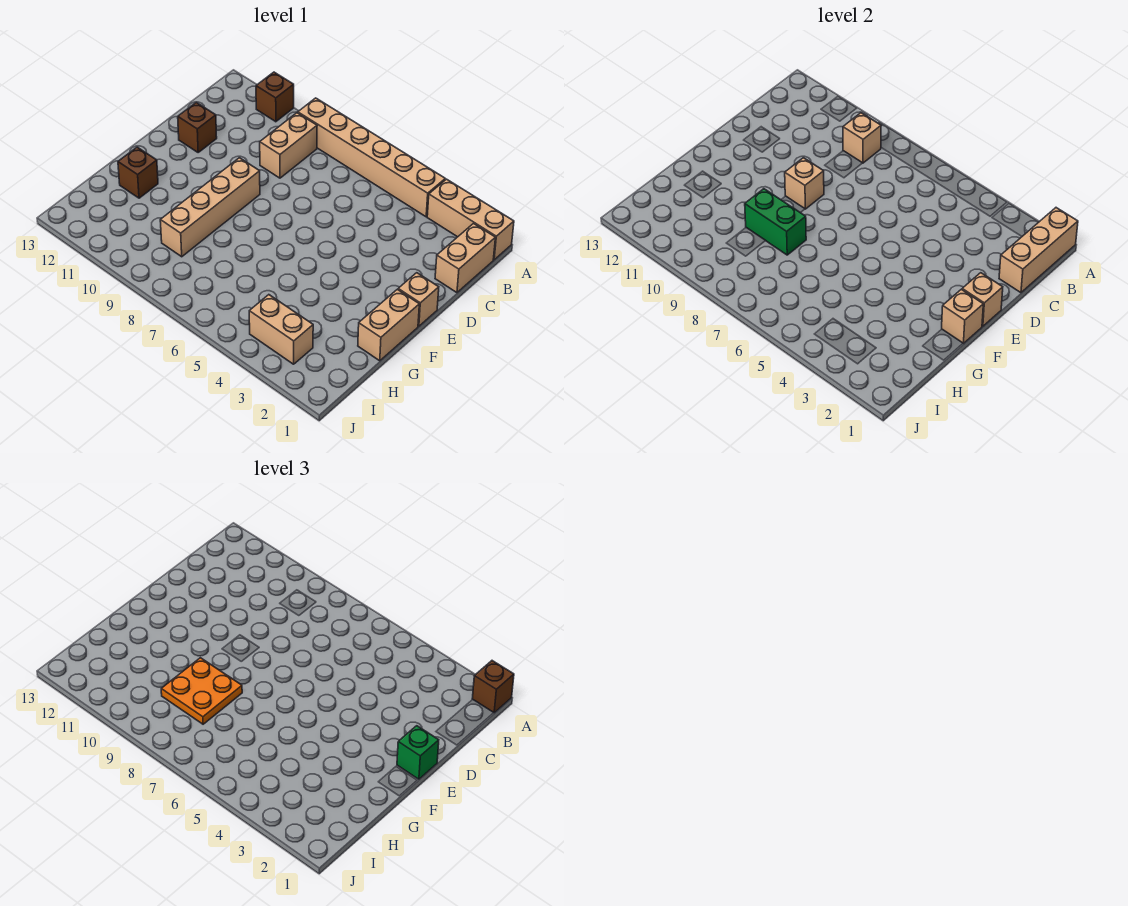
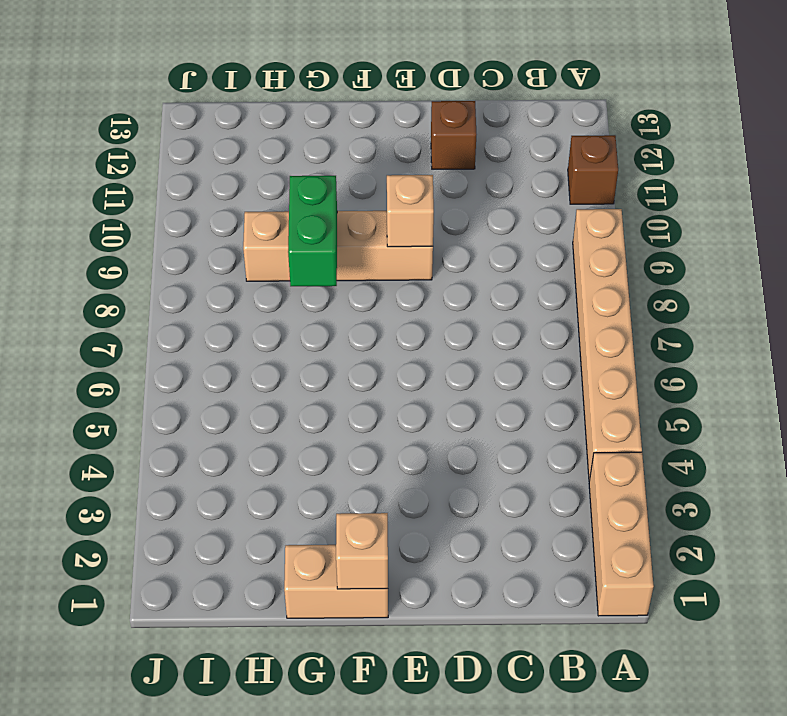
none -> tan 1x2 brick [435,224,496,293]
none -> tan 1x2 brick [260,113,317,178]
none -> tan 1x1 brick [398,273,439,326]

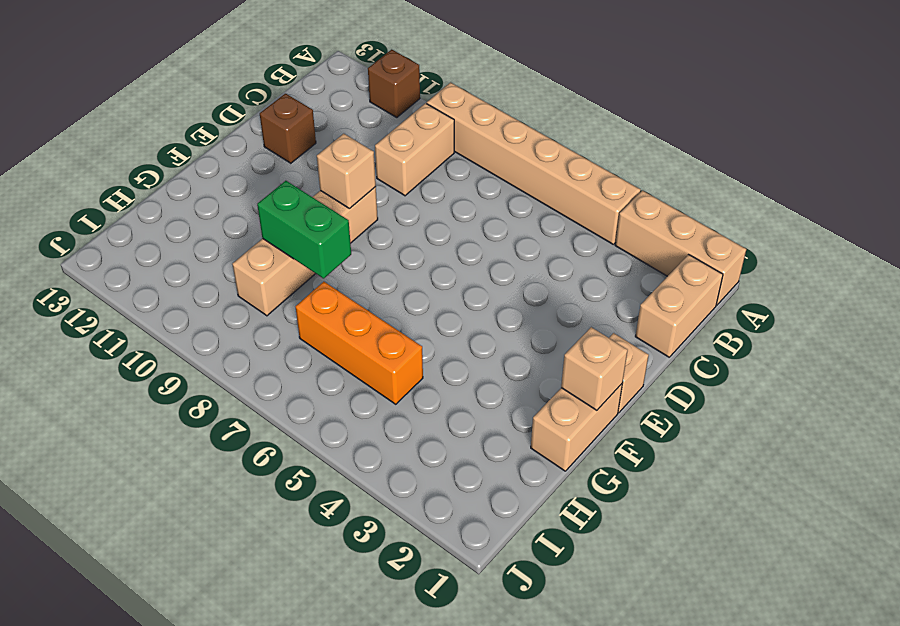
orange 1x3 brick [296,282,423,404] -> none
none -> brown 1x1 brick [118,147,158,198]
none -> tan 1x2 brick [249,295,313,364]
none -> tan 1x3 brick [999,208,1078,293]

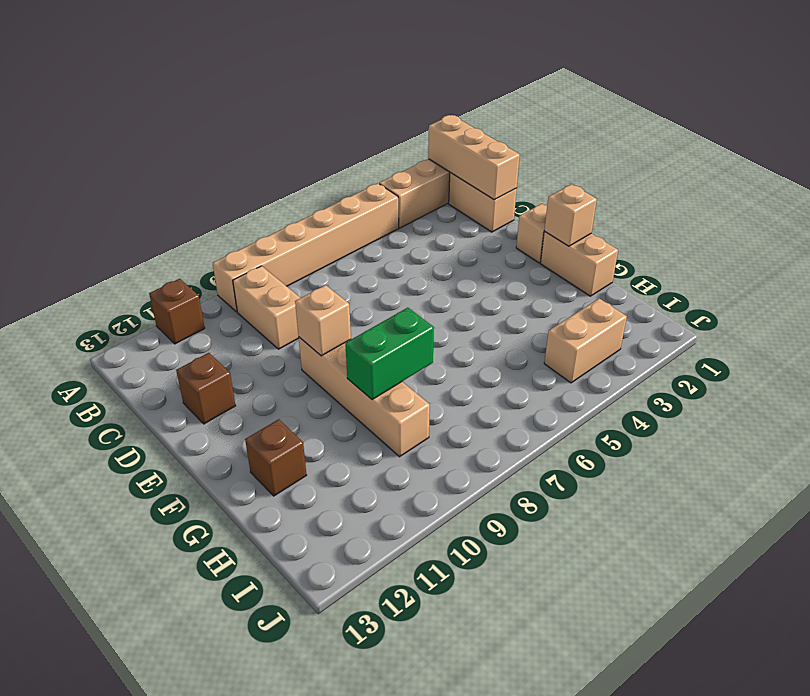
none -> tan 1x1 brick [843,113,881,163]
none -> tan 1x1 brick [962,273,1003,326]
none -> brown 1x1 brick [472,661,514,713]

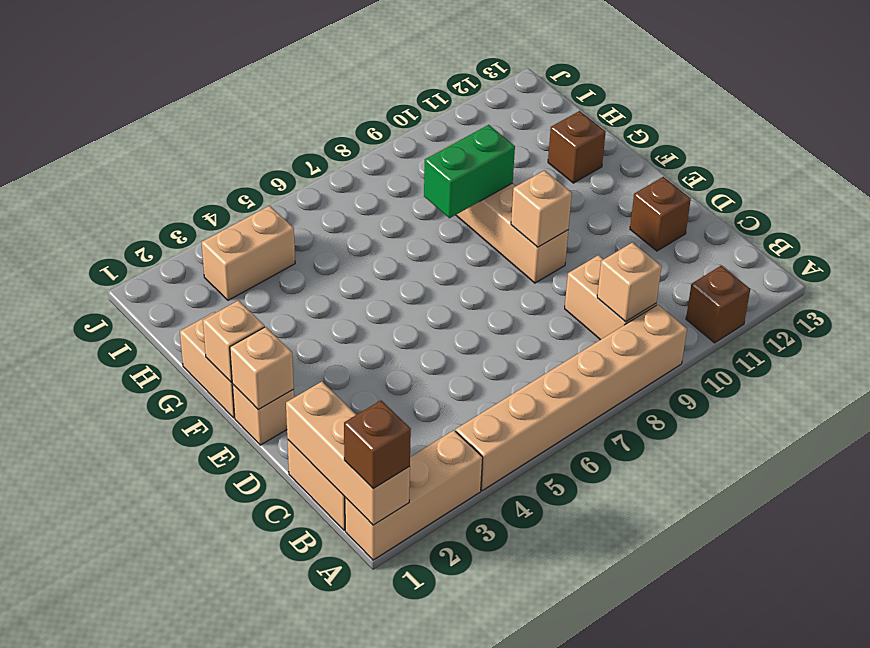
none -> green 1x1 brick [397,726,439,779]
none -> orange 2x2 plate [161,658,242,724]

